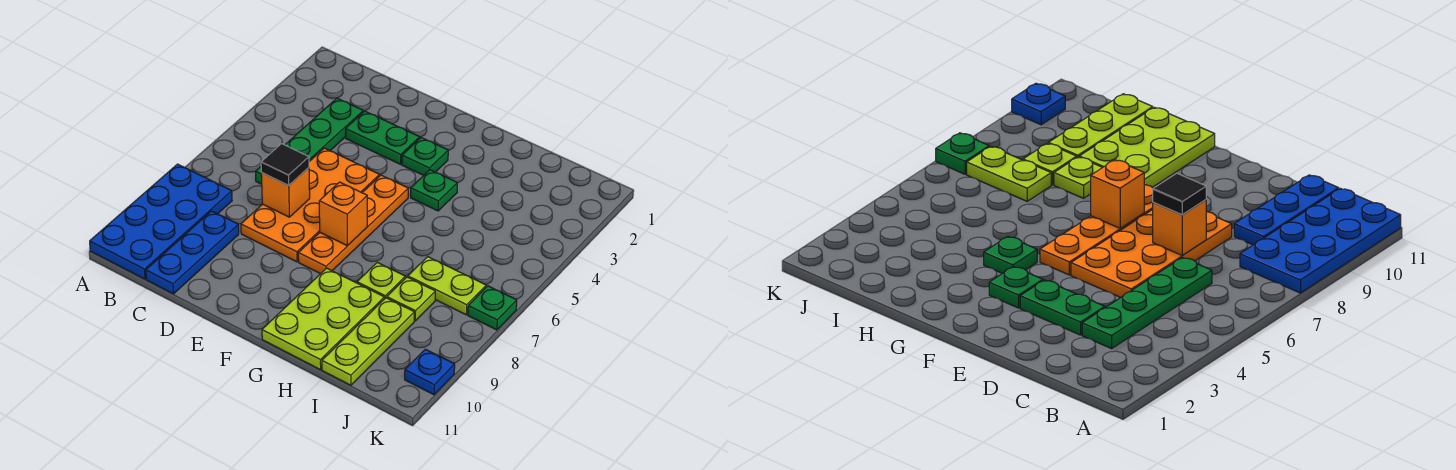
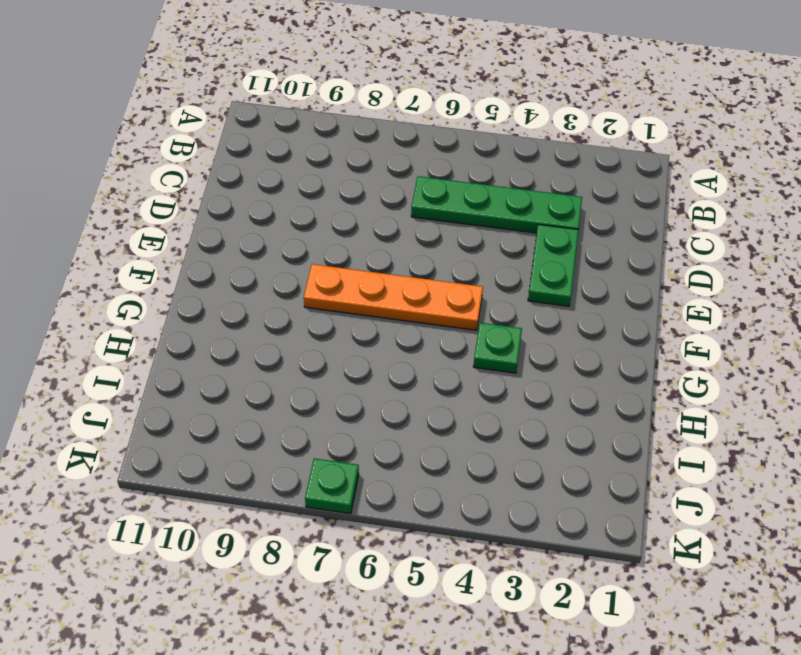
none -> blue 2x4 plate [90,164,232,279]
none -> blue 1x3 plate [146,211,239,294]
none -> orange 2x4 plate [241,148,380,262]

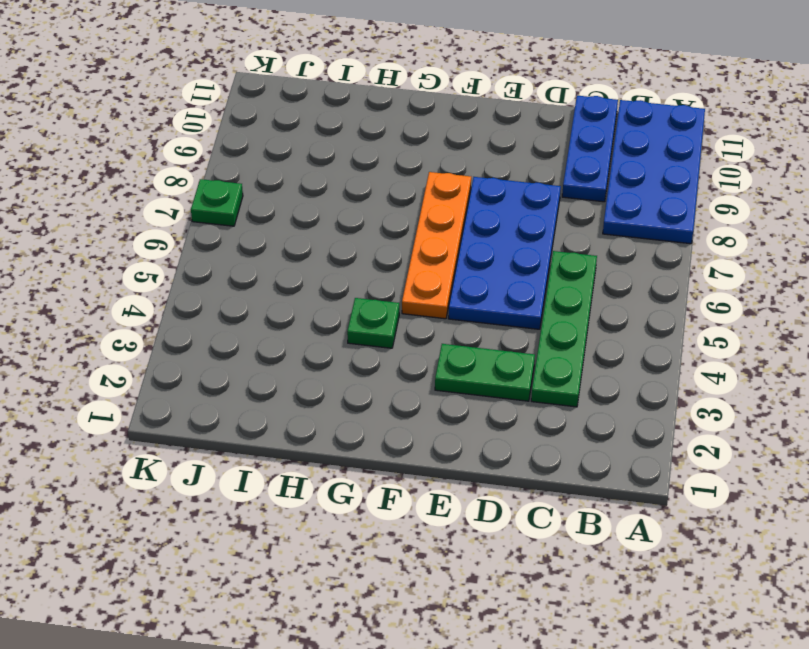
blue 2x4 plate [448,177,561,329] -> orange 2x4 plate [241,148,380,262]
none -> green 1x1 plate [402,138,448,175]
none -> lime 2x3 plate [262,268,384,370]
none -> lime 1x1 plate [357,262,405,299]

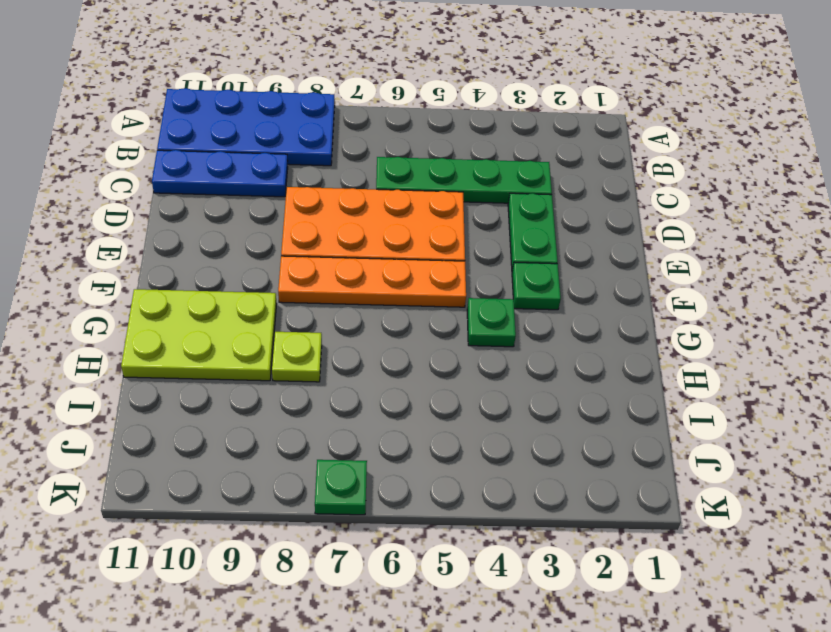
none -> lime 1x2 plate [408,257,486,315]
none -> lime 1x1 plate [387,277,435,321]
none -> lime 1x3 plate [322,298,414,385]

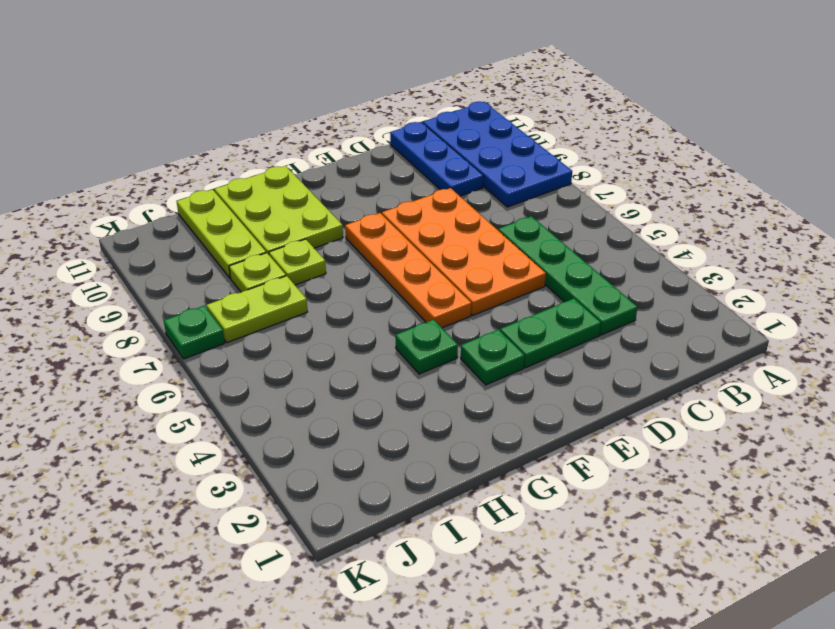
none -> blue 1x1 plate [405,349,455,395]
none -> orange 1x1 brick [261,168,310,217]
none -> orange 1x1 brick [319,182,367,246]

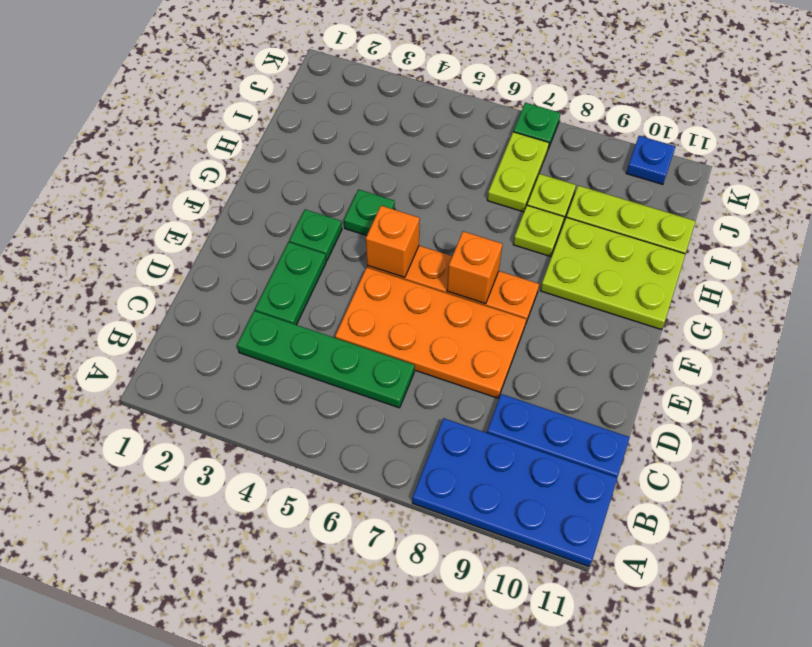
orange 1x1 brick [366,206,420,277] -> orange 1x1 brick moved to [261,168,310,217]
none -> black 1x1 tile [261,144,309,185]

